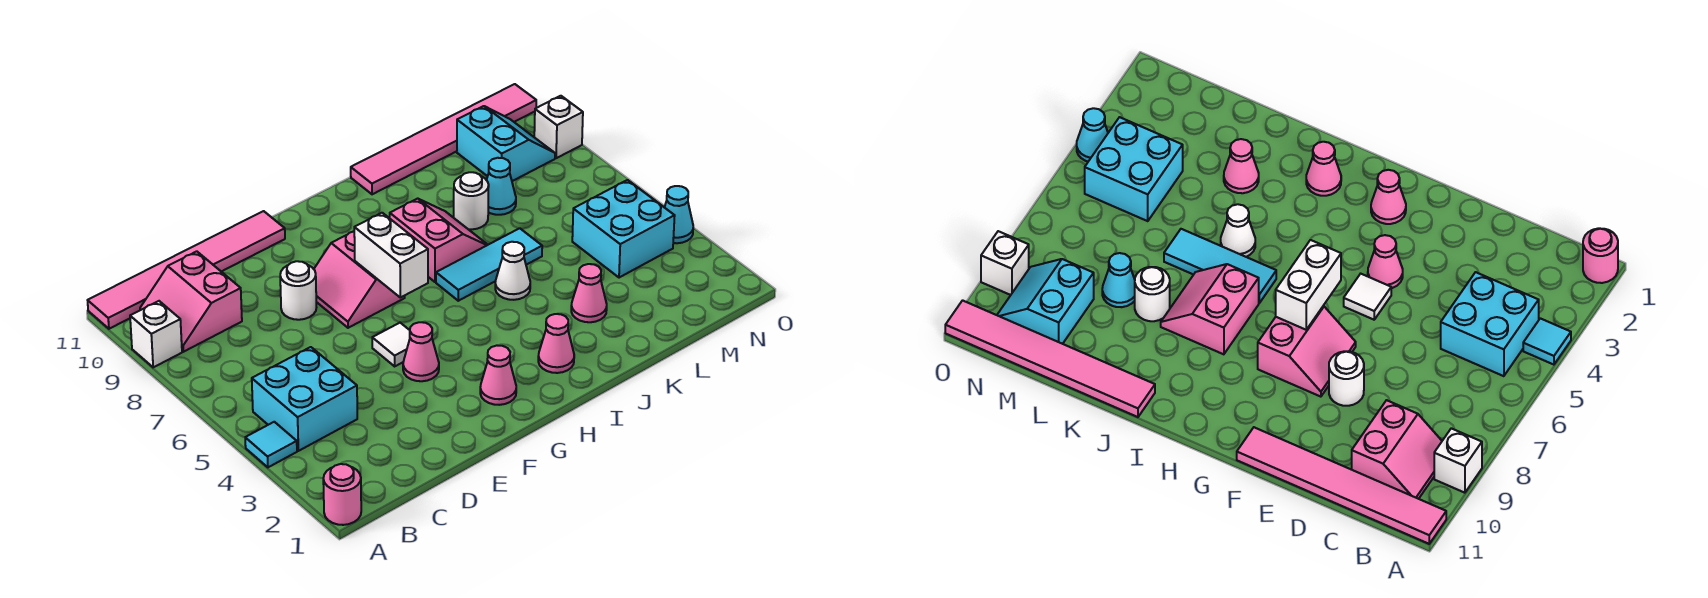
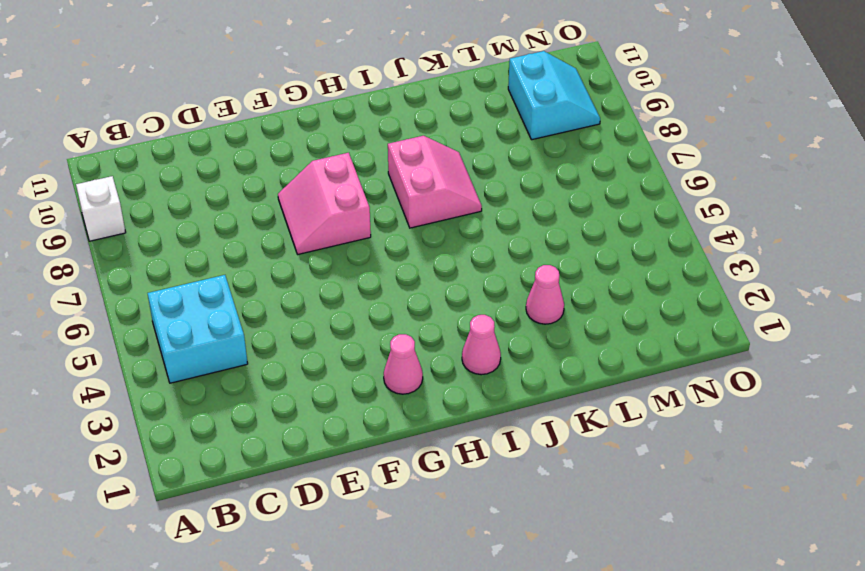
none -> pink 1x1 round brick [323,464,361,525]
none -> cyan 1x1 tile [245,422,297,467]
none -> pink 1x6 tile [88,211,285,329]

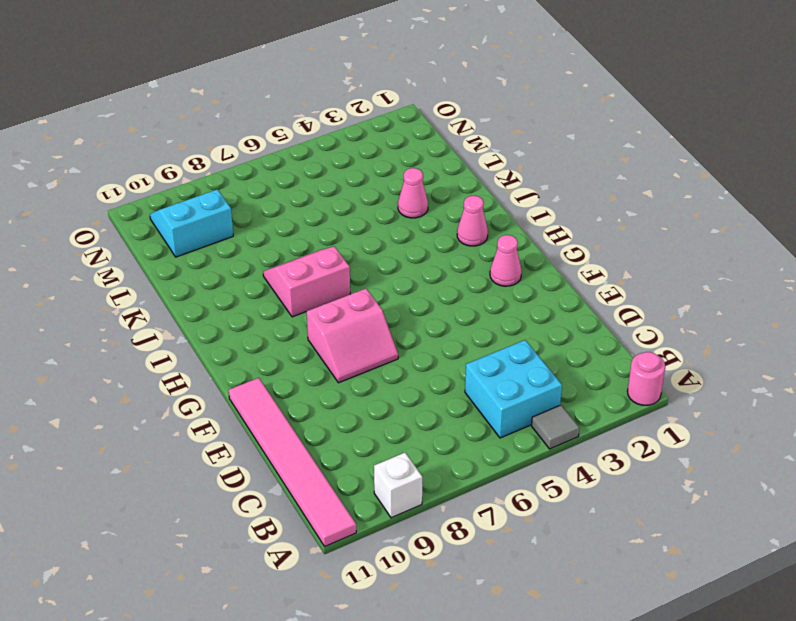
grey 1x1 tile [532,405,579,449] -> cyan 1x1 tile [245,422,297,467]
none -> pink 2x2 slope [140,251,242,352]
none -> white 1x1 round brick [280,261,316,320]
none -> pink 1x1 cone [403,322,439,381]

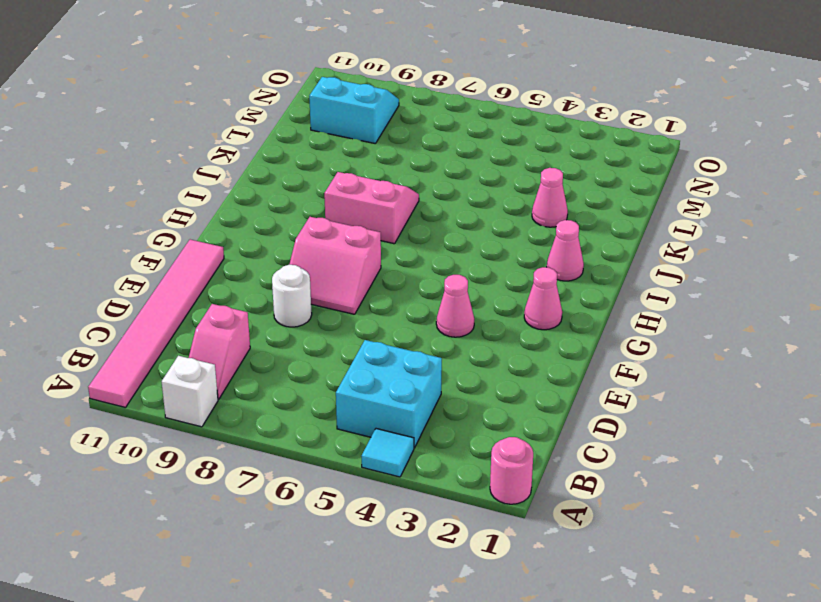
pink 1x2 slope [189,304,250,399] -> pink 2x2 slope [140,251,242,352]
none -> white 1x1 tile [372,323,410,366]
none -> cyan 1x3 tile [436,228,542,301]
none -> white 1x1 cone [495,242,530,300]

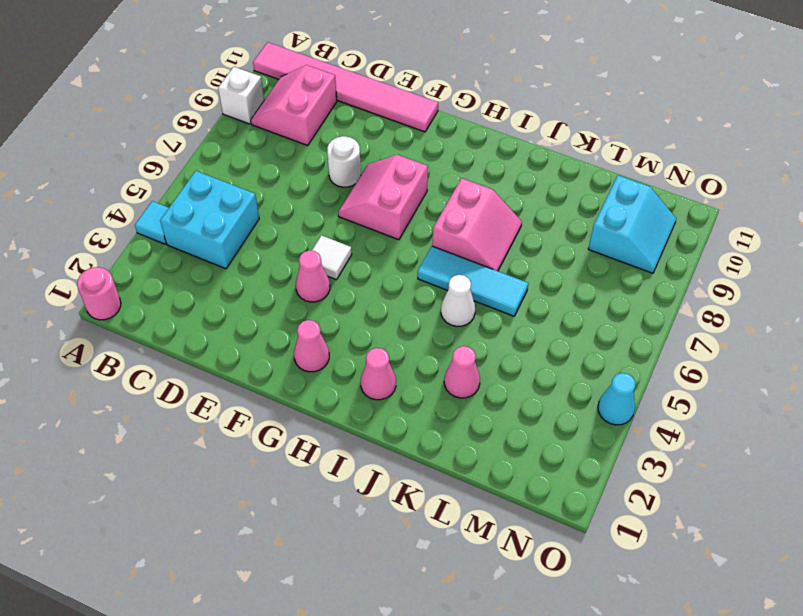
none -> pink 1x6 tile [351,84,536,194]
none -> white 1x1 round brick [454,172,489,229]
none -> cyan 1x1 cone [487,158,516,215]

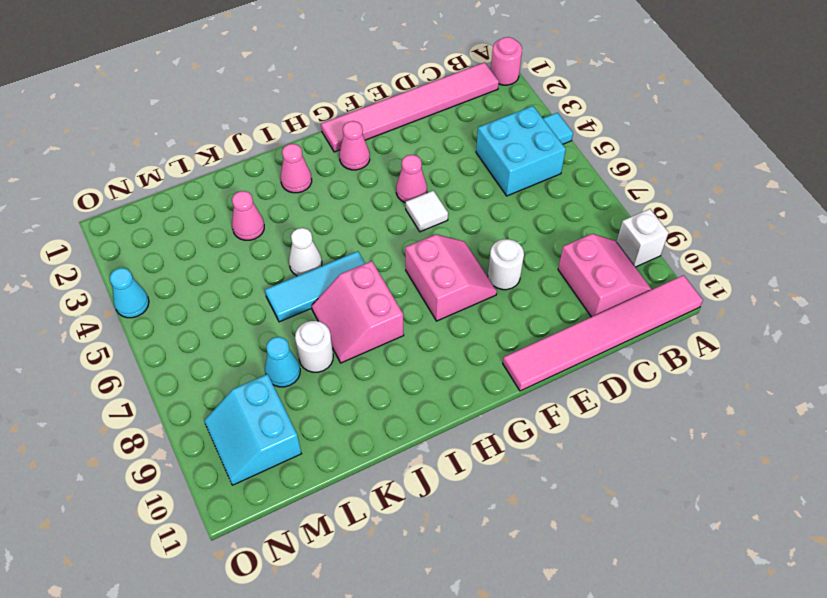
pink 1x6 tile [321,62,499,152] -> pink 1x6 tile moved to [351,84,536,194]
none -> cyan 2x2 brick [572,180,675,278]
none -> white 1x1 brick [534,96,583,158]
none -> white 1x2 brick [354,213,428,298]

